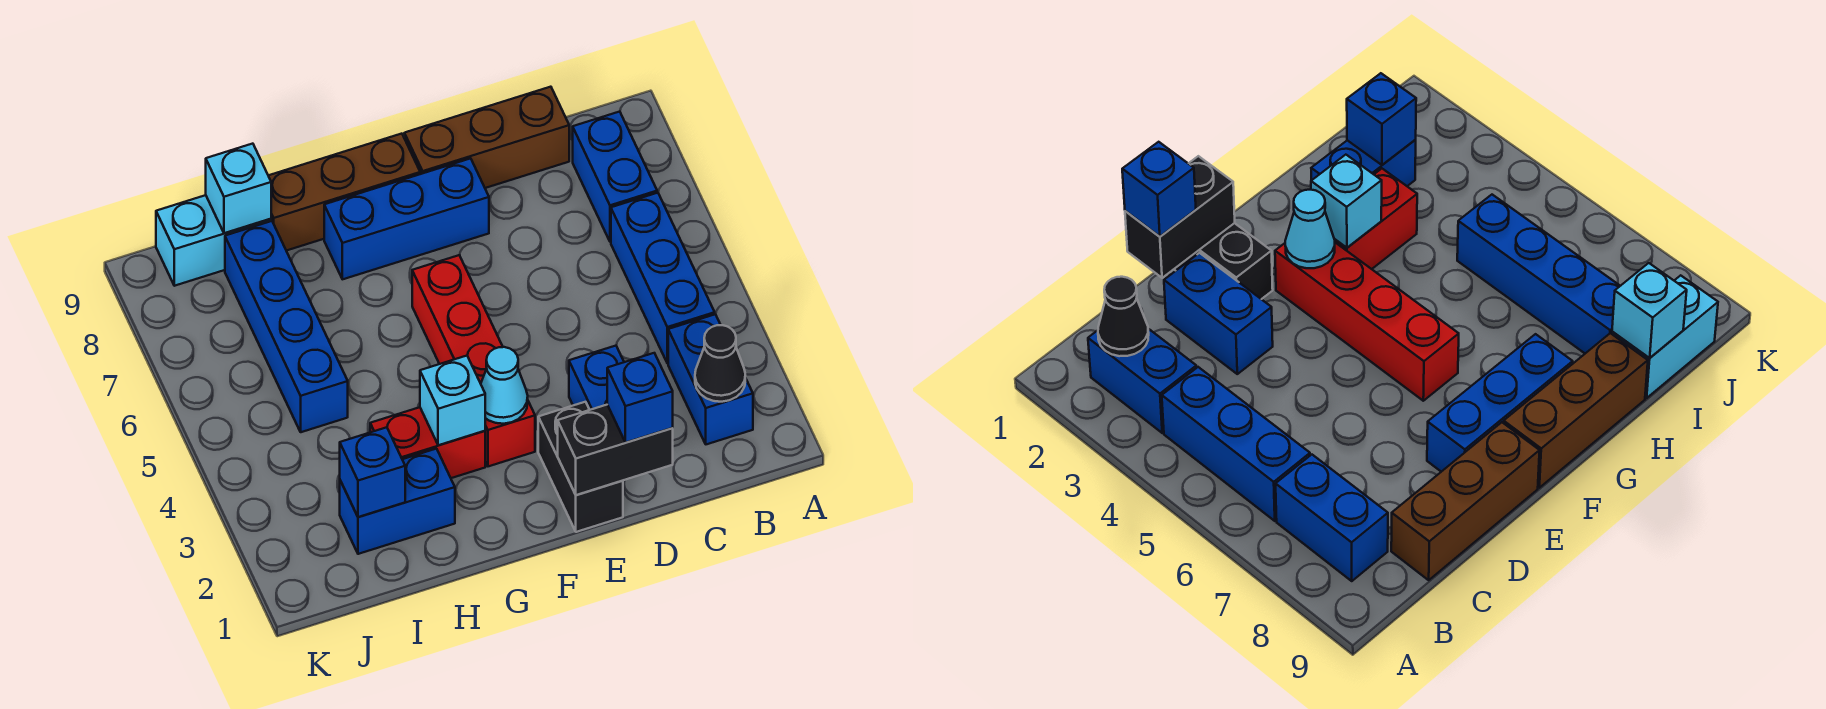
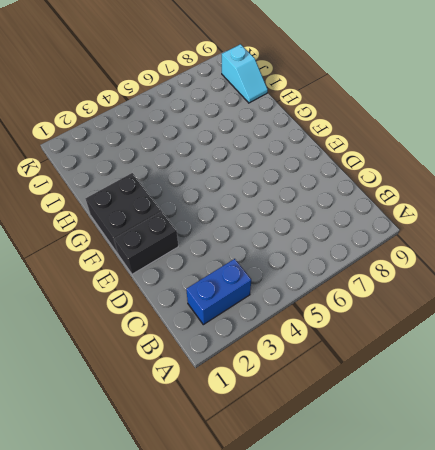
black 2x2 brick [85,173,161,254] -> none
cyan 1x2 slope [222,44,268,103] -> cyan 1x2 brick [156,195,271,286]
none -> blue 1x3 brick [611,193,715,364]
none -> blue 1x2 brick [573,112,657,242]
none -> brown 1x3 brick [404,87,569,188]

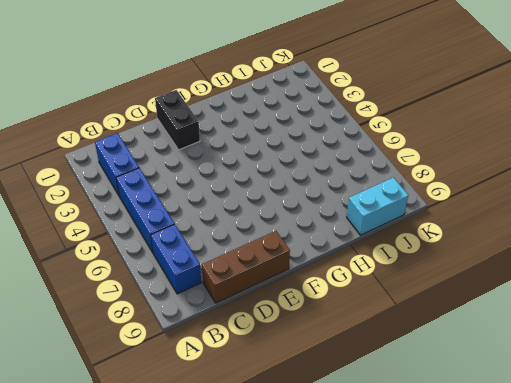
none -> blue 1x2 brick [569,346,624,410]
none -> blue 1x3 brick [324,158,489,279]
none -> red 1x4 brick [412,255,535,466]

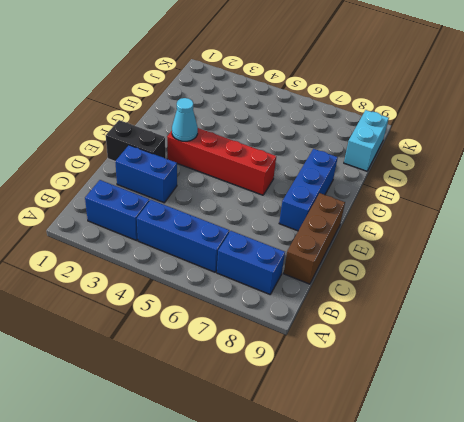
none -> brown 1x3 brick [268,134,420,251]
none -> red 1x2 brick [370,407,485,478]
none -> blue 1x2 brick [340,449,455,554]

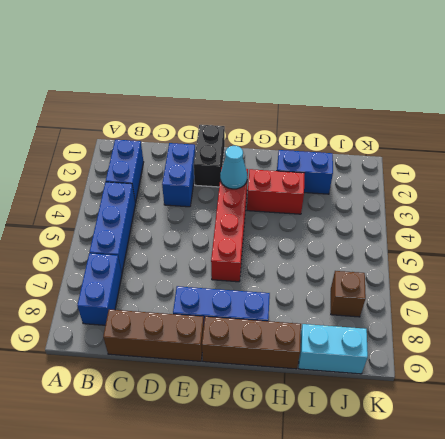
brown 1x1 brick [331,271,366,317] -> none
none -> blue 1x4 brick [225,221,348,432]
none -> black 1x1 cone [695,325,745,402]
none -> black 1x2 brick [558,405,673,495]

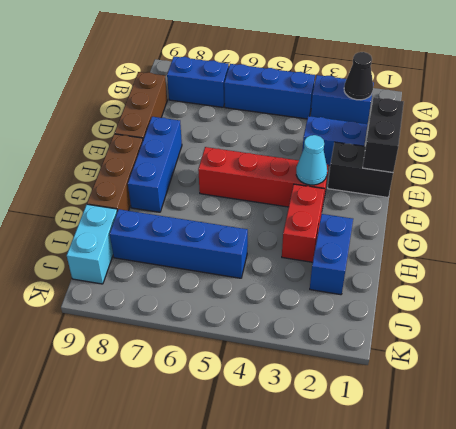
none -> cyan 1x1 brick [420,356,485,445]
none -> blue 1x1 brick [340,427,405,517]
none -> cyan 1x1 brick [206,144,271,233]

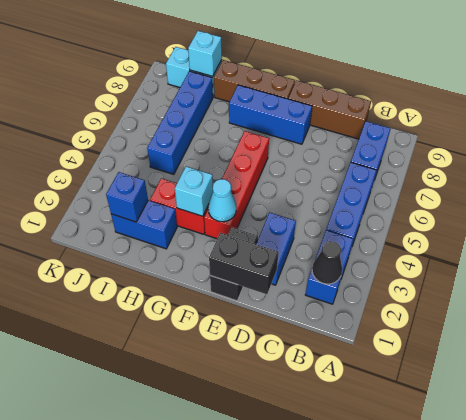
none -> blue 1x1 brick [607,353,673,443]

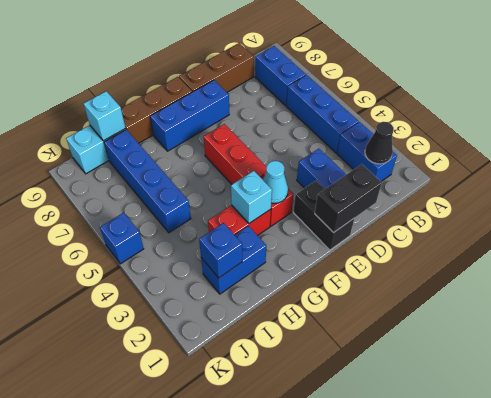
blue 1x1 brick [100,213,144,264] -> blue 1x1 brick moved to [607,353,673,443]

